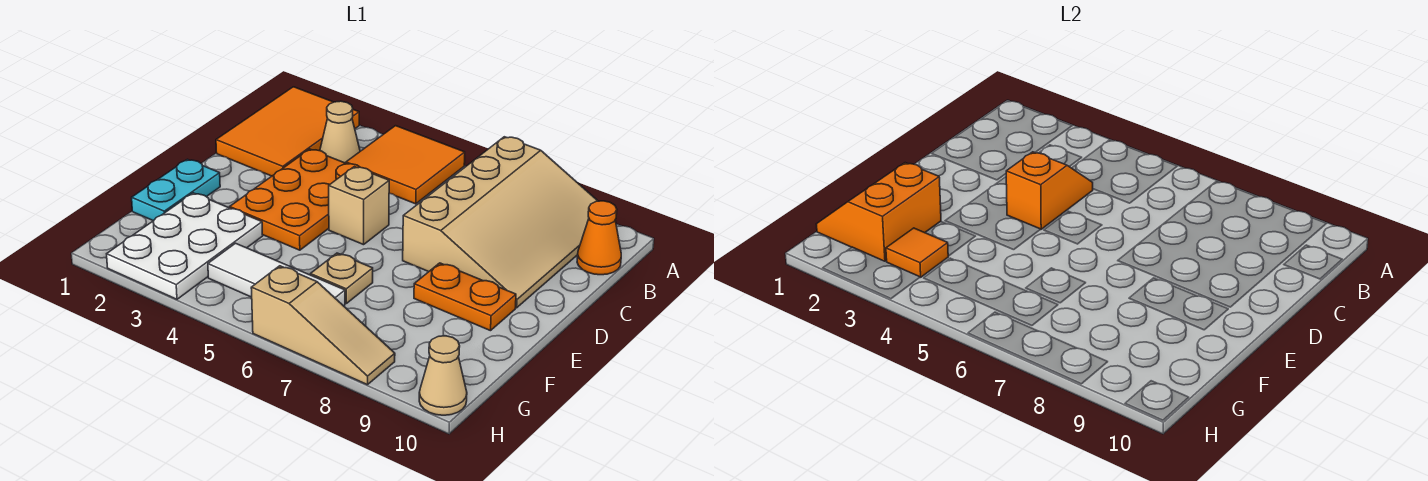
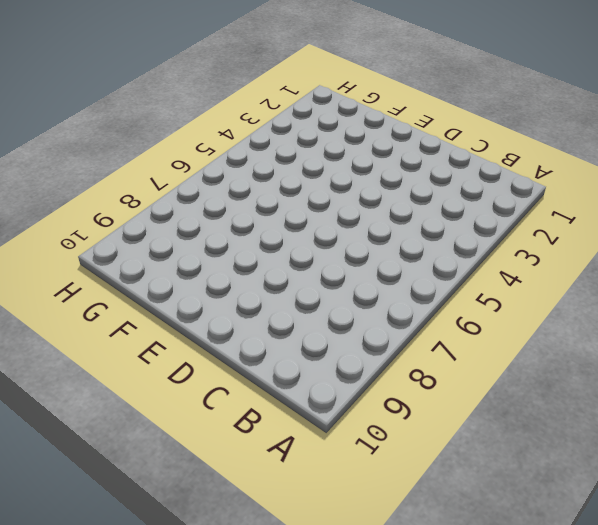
none -> orange 2x3 tile [216,87,359,176]
none -> orange 2x2 tile [346,126,465,204]
none -> tan 3x4 slope [403,137,597,308]

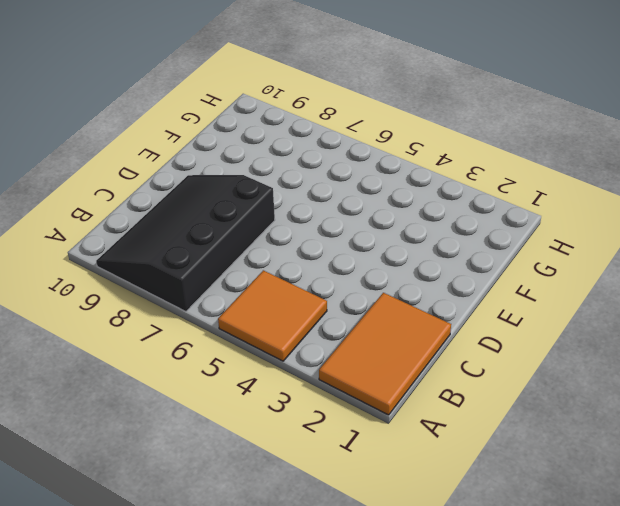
black 3x4 slope [96,175,275,312] -> tan 3x4 slope [403,137,597,308]
none -> tan 1x1 cone [320,101,360,163]
none -> orange 1x1 cone [577,201,621,275]
none -> orange 2x3 plate [230,149,359,250]

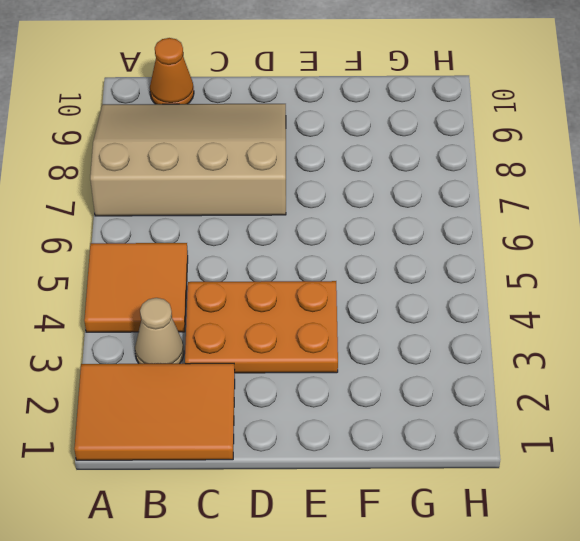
none -> tan 1x1 brick [329,167,389,245]
none -> cyan 1x2 plate [132,159,220,221]
none -> orange 1x2 plate [414,263,516,331]

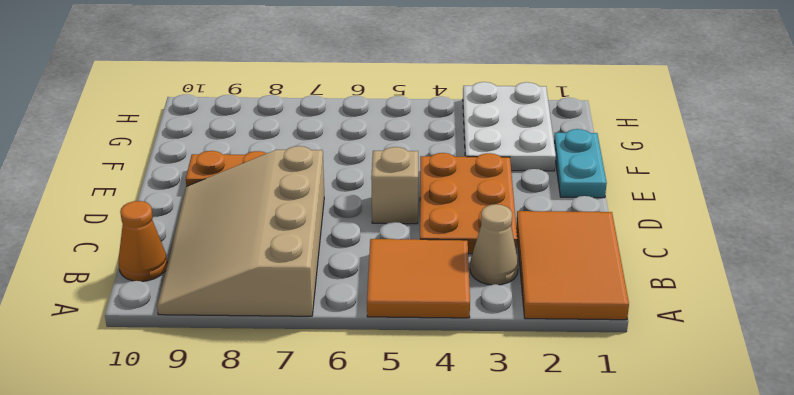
none -> tan 1x1 plate [310,253,373,303]
none -> white 1x3 tile [208,243,345,306]
none -> tan 1x3 slope [251,266,395,385]

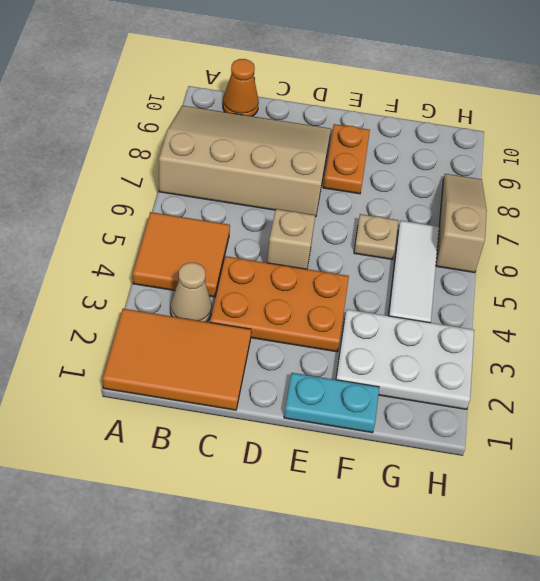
none -> tan 1x1 cone [419,336,467,415]
none -> orange 1x2 slope [1006,152,1093,229]
none -> orange 2x2 slope [817,163,941,261]

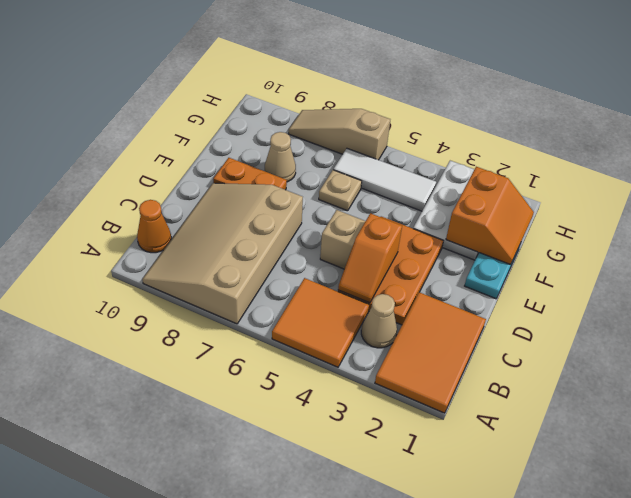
tan 1x1 cone [265,132,296,182] -> tan 1x1 cone moved to [419,336,467,415]
none -> orange 1x1 tile [886,228,948,277]

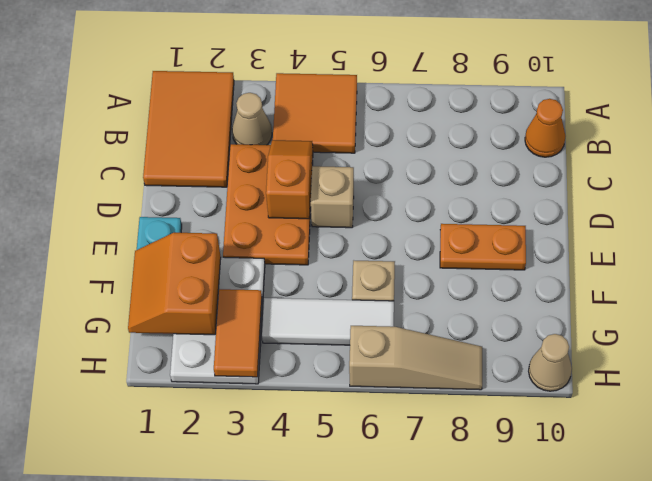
orange 1x2 tile [214,289,262,377] -> orange 1x1 tile [886,228,948,277]
none -> tan 3x4 slope [403,137,597,308]

